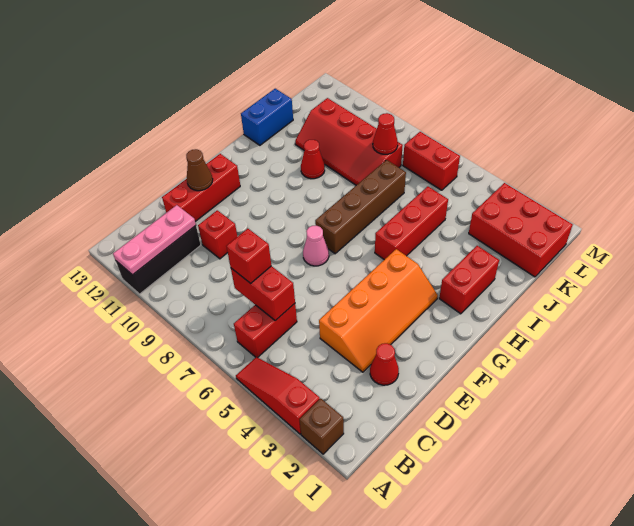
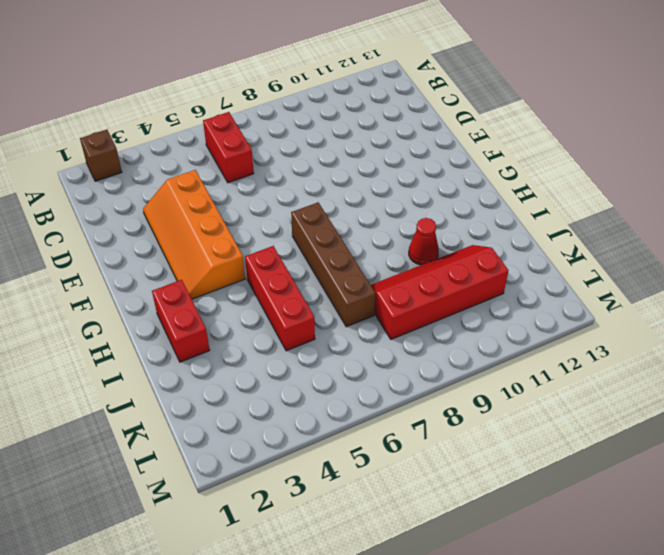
none -> red 1x3 slope [236,357,320,434]
none -> black 1x3 brick [116,226,201,294]
none -> red 1x1 cone [370,343,399,385]

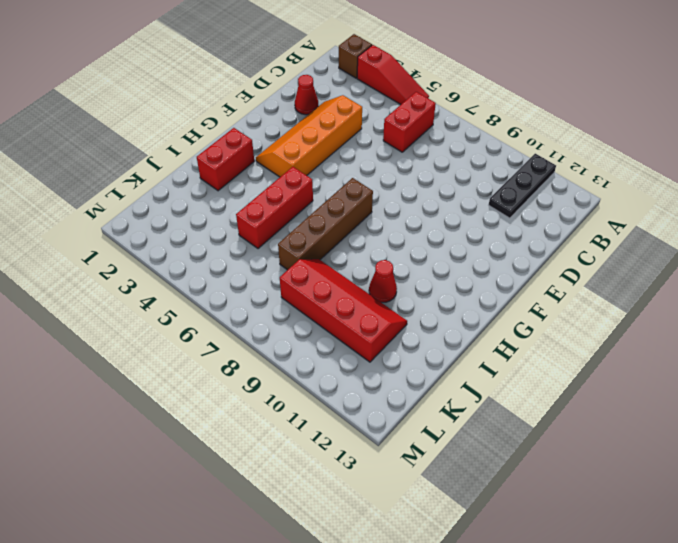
black 1x3 plate [489,154,556,218] -> black 1x3 brick [116,226,201,294]
none -> red 1x1 brick [198,210,237,259]
none -> red 1x3 brick [162,154,240,222]
none -> pink 1x1 cone [303,226,329,266]

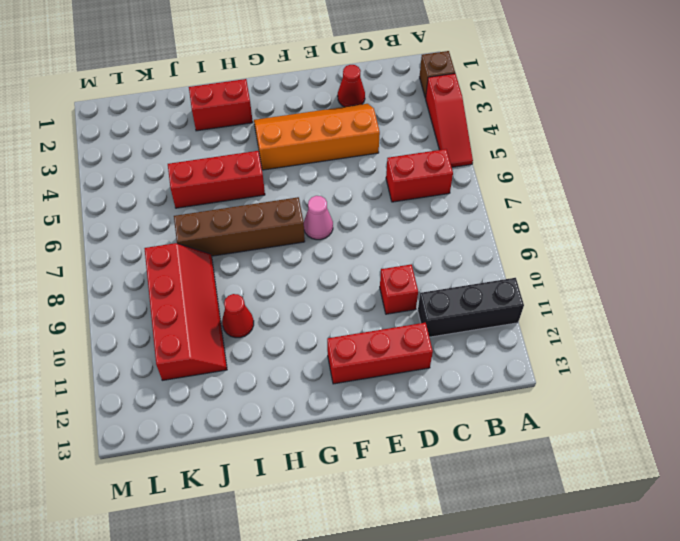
none -> blue 1x2 brick [241,89,293,145]
none -> red 2x3 brick [469,183,573,277]
none -> red 1x2 brick [403,132,460,190]

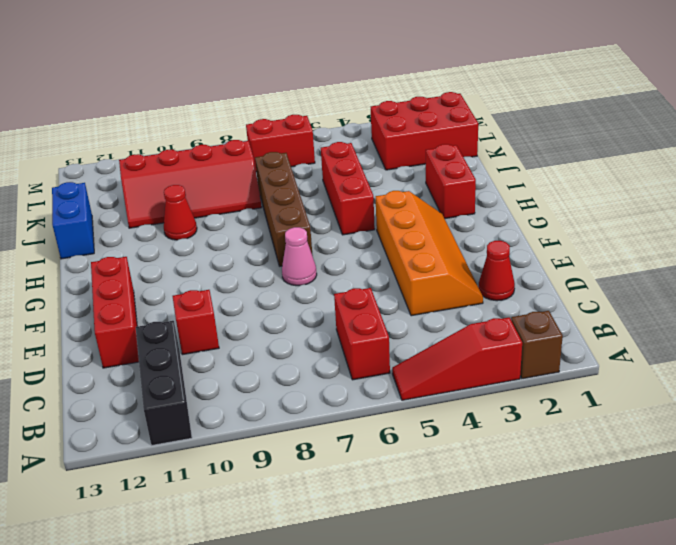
none -> pink 1x3 plate [113,205,196,275]
none -> red 1x2 brick [231,266,295,321]
none -> brown 1x1 cone [186,149,213,191]

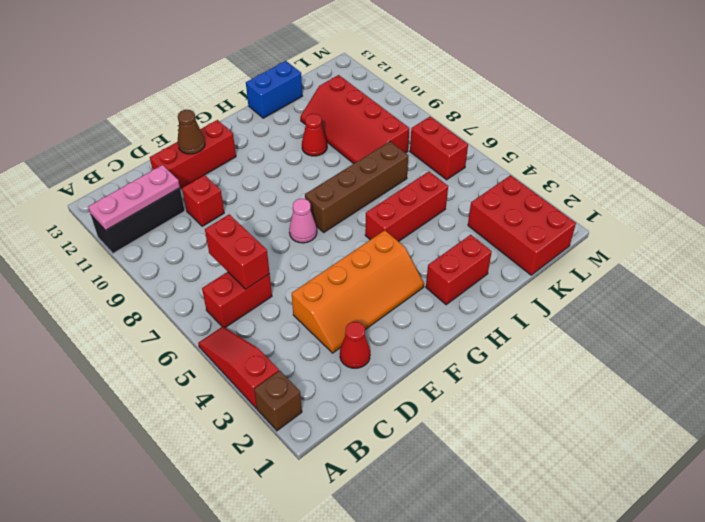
none -> red 1x1 cone [373,113,398,154]
none -> red 1x1 brick [226,229,271,283]

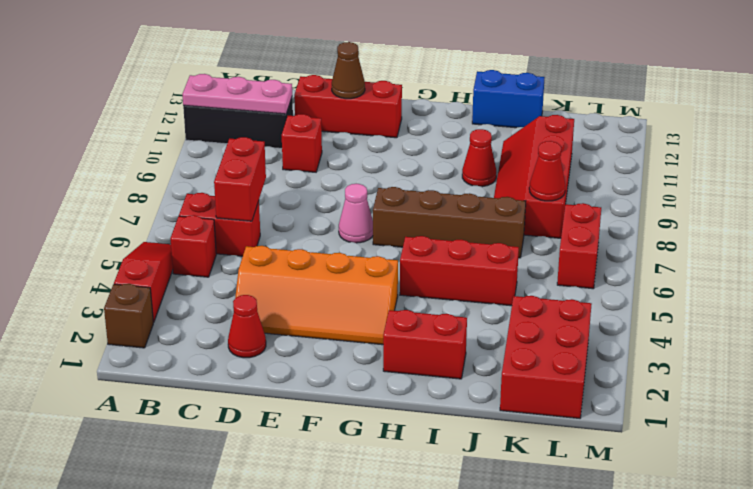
red 1x1 brick [170,215,216,277] -> red 1x1 brick moved to [226,229,271,283]

